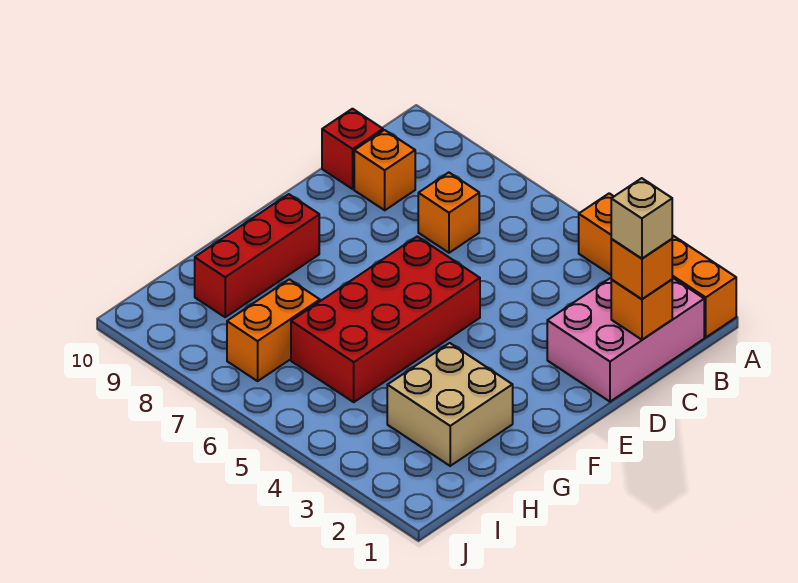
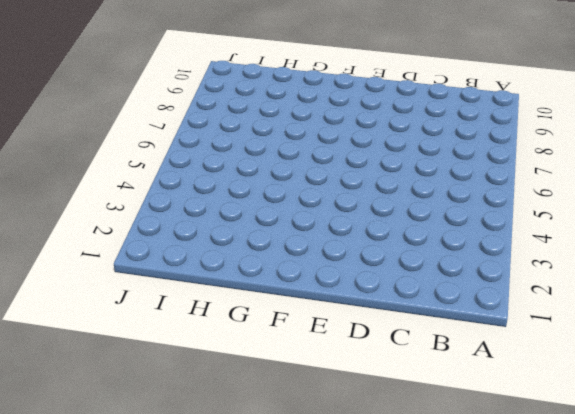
none -> orange 1x4 brick [579,193,736,337]
none -> pink 2x3 brick [547,278,704,402]
none -> orange 1x1 brick [418,173,479,253]

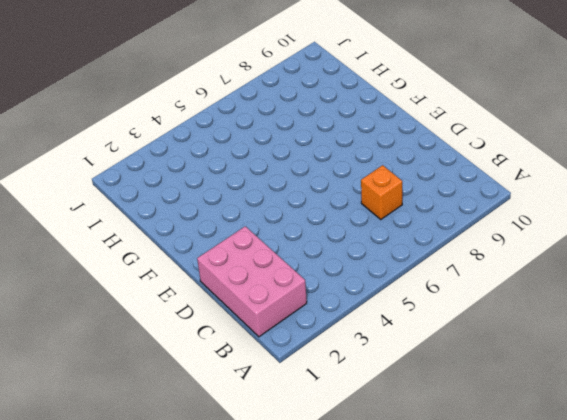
none -> orange 1x4 brick [579,193,736,337]
none -> orange 1x1 brick [354,130,415,210]
none -> red 1x1 brick [322,109,383,189]

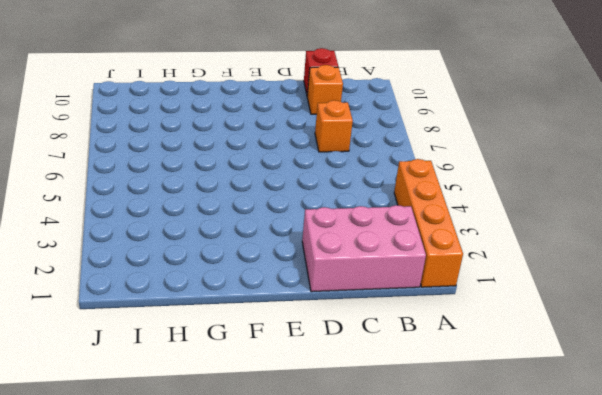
none -> red 2x4 brick [291,237,480,402]
none -> red 1x3 brick [195,194,319,317]
none -> tan 2x2 brick [387,343,513,466]

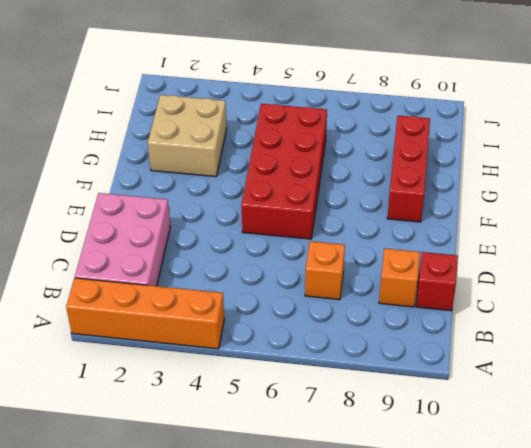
none -> orange 1x2 brick [227,279,320,381]
none -> orange 1x1 brick [611,279,672,340]
none -> orange 1x1 brick [611,239,672,299]

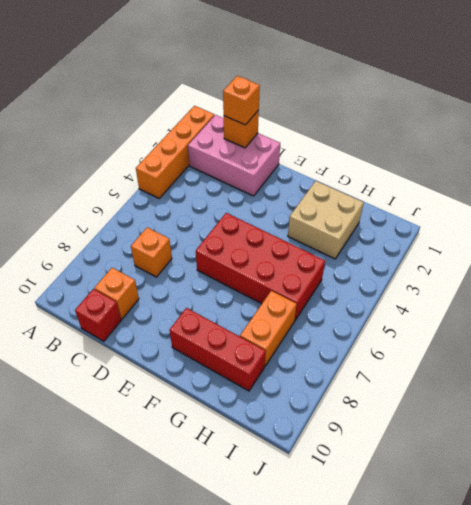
orange 1x2 brick [240,291,297,366] -> orange 1x2 brick turned to [227,279,320,381]
none -> tan 1x1 brick [611,178,672,259]

